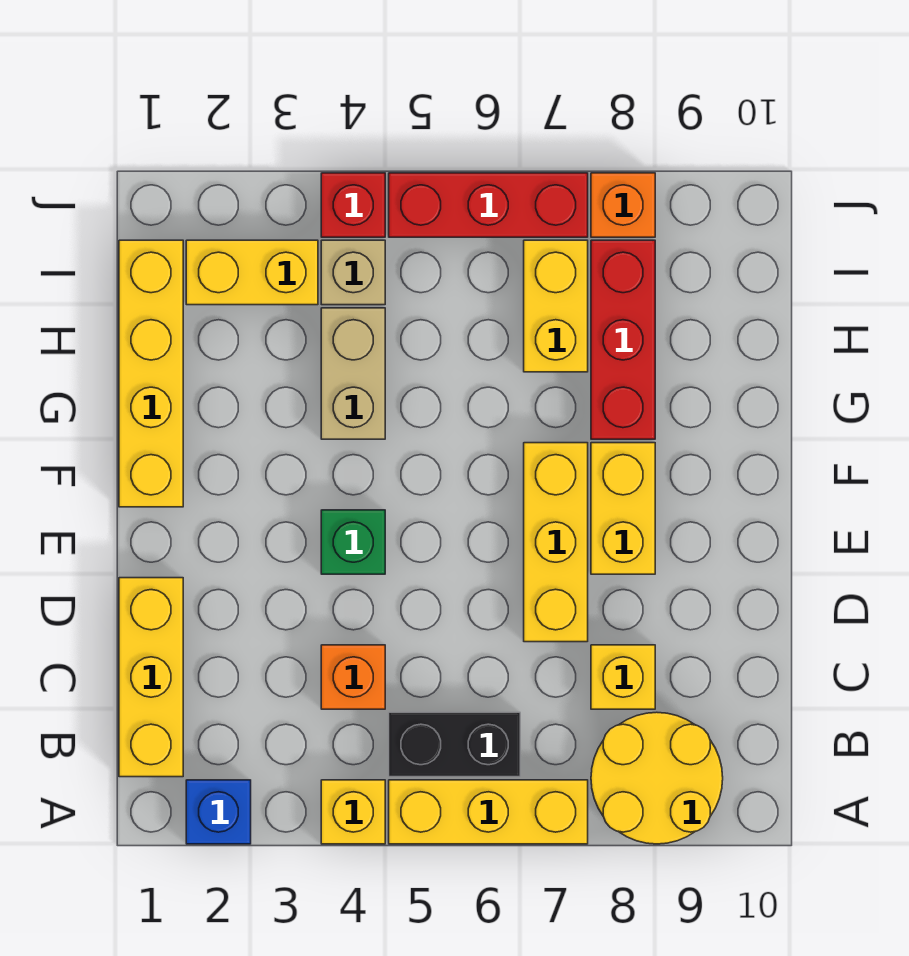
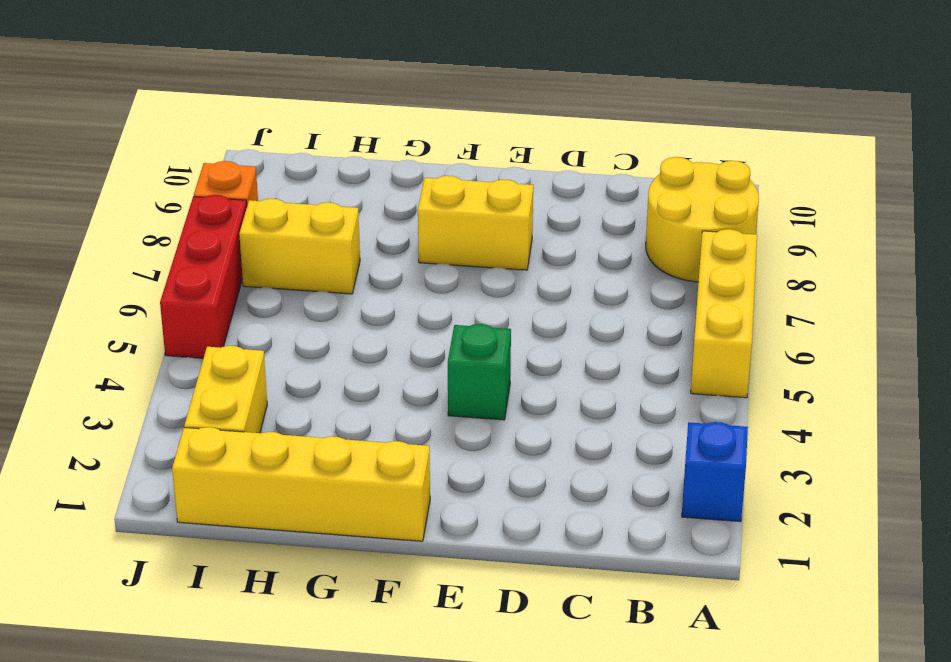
none -> yellow 1x1 brick [321,780,385,844]
none -> yellow 1x3 brick [119,578,183,777]
none -> black 1x2 brick [389,712,520,777]

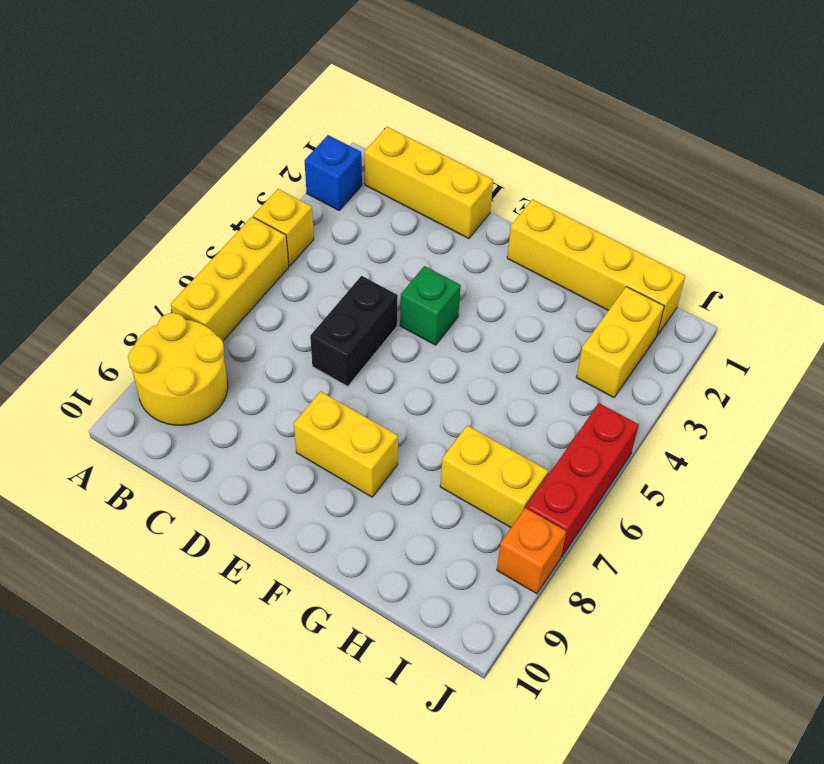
black 1x2 brick [310,276,398,386] -> black 1x2 brick moved to [389,712,520,777]
none -> orange 1x1 brick [321,645,385,709]
none -> yellow 1x1 brick [591,645,655,709]
none -> yellow 1x3 brick [524,443,588,642]

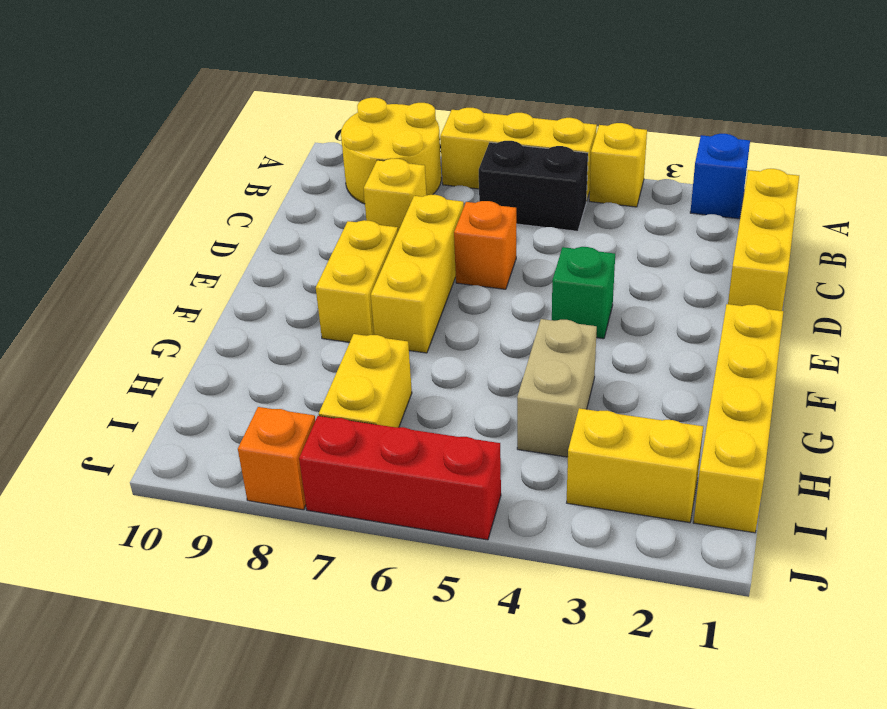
orange 1x1 brick [454,201,516,289] -> orange 1x1 brick moved to [321,645,385,709]
none -> red 1x3 brick [591,240,655,439]
none -> tan 1x1 brick [321,240,385,305]
none -> red 1x1 brick [321,173,385,237]

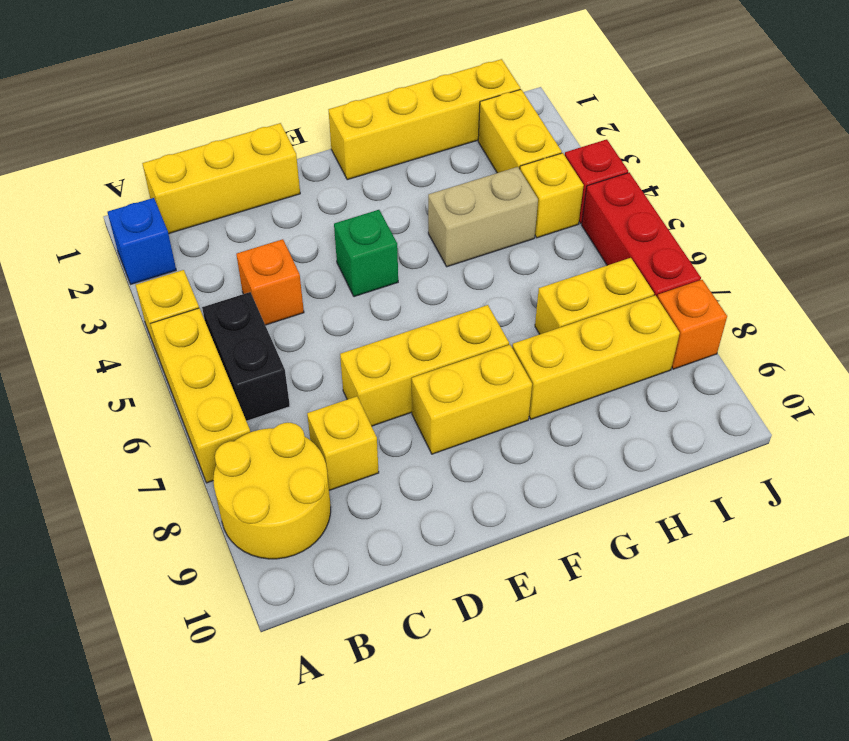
yellow 1x3 brick [512,295,680,419] -> red 1x3 brick [591,240,655,439]
yellow 1x1 brick [520,153,584,238] -> tan 1x1 brick [321,240,385,305]

